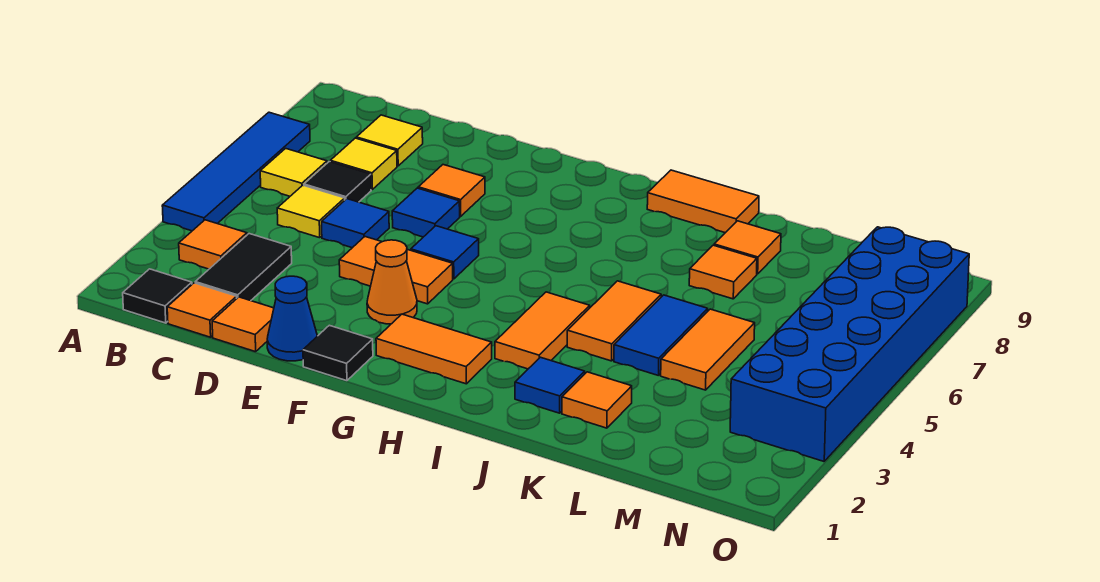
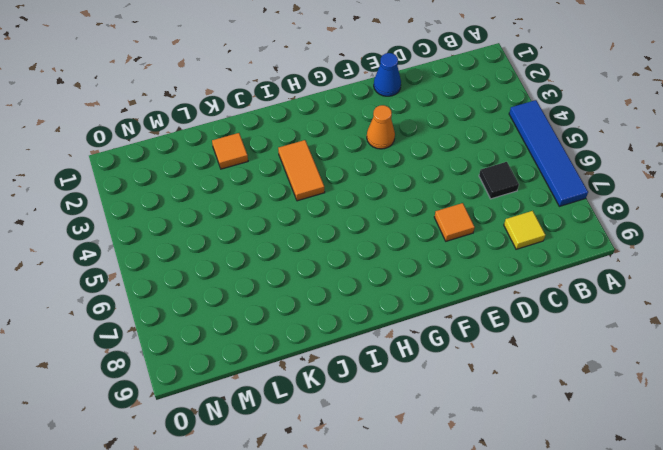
none -> black 1x1 tile [123,269,192,323]
none -> orange 1x1 tile [179,220,247,269]
none -> yellow 1x1 tile [260,148,327,196]
none -> orange 1x1 tile [167,283,237,337]

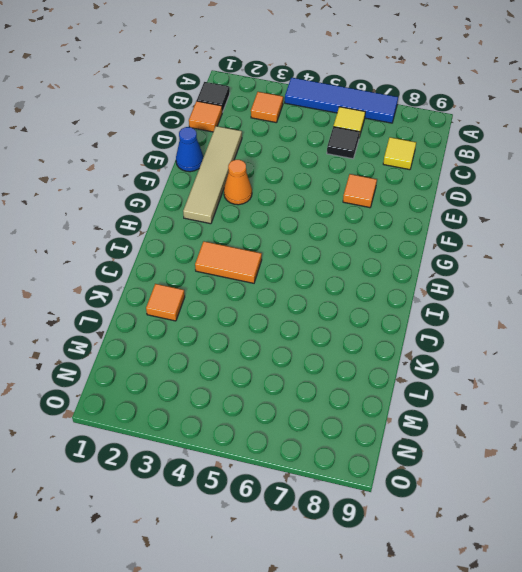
tan 1x4 tile [183,126,242,224] -> orange 1x2 tile [376,314,492,384]
none -> black 1x2 tile [195,234,292,301]
none -> yellow 1x1 tile [277,185,345,238]
none -> yellow 1x1 tile [330,138,397,189]
none -> orange 1x1 tile [212,297,274,352]

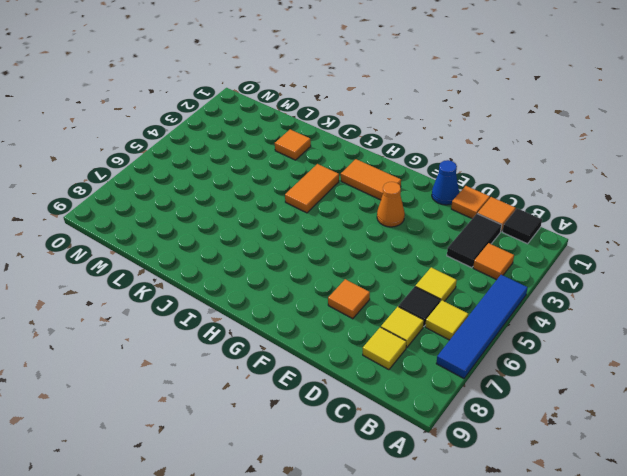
none -> blue 1x1 tile [322,199,389,248]
none -> orange 1x2 tile [339,237,453,304]
none -> blue 1x1 tile [392,188,460,237]
none -> black 1x1 tile [303,325,373,381]

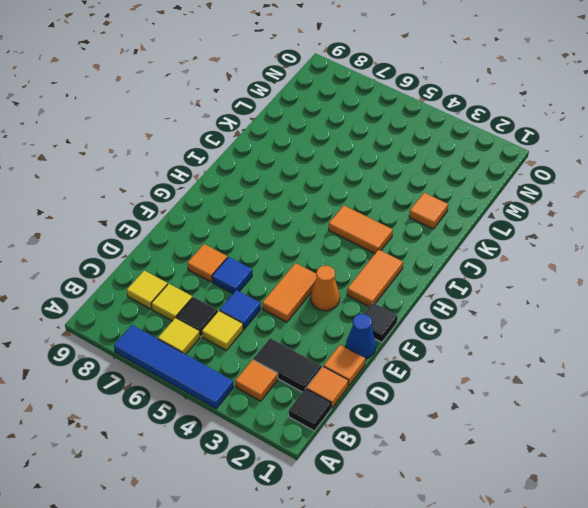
none -> blue 1x1 tile [411,226,479,279]
none -> orange 1x2 tile [647,170,759,233]
none -> blue 1x1 tile [515,357,585,413]
none -> orange 1x2 tile [567,281,661,361]

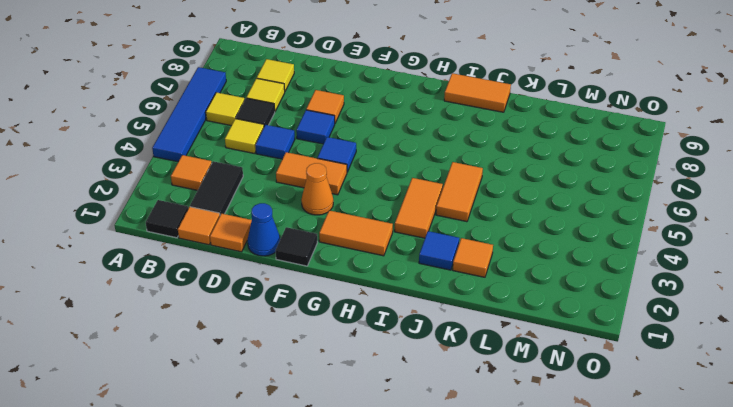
none -> blue 1x2 tile [614,295,708,376]
none -> orange 1x1 tile [689,245,757,299]
none -> orange 1x1 tile [714,221,781,274]
none -> orange 1x2 tile [661,309,755,390]

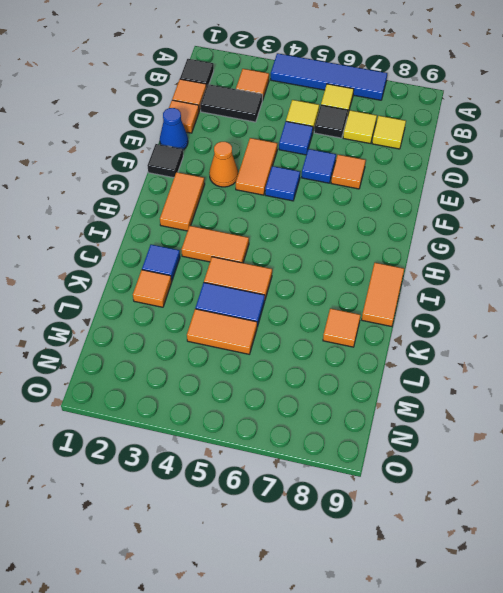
none -> orange 1x1 tile [689,245,757,299]
none -> blue 2x6 brick [730,227,969,461]

